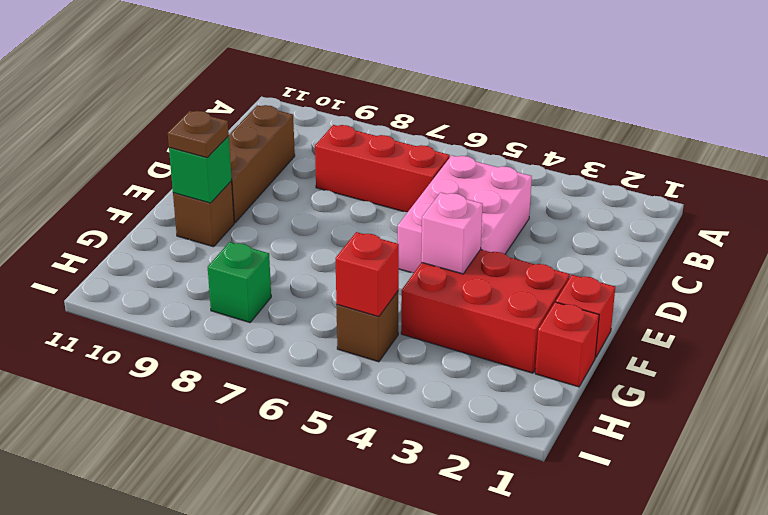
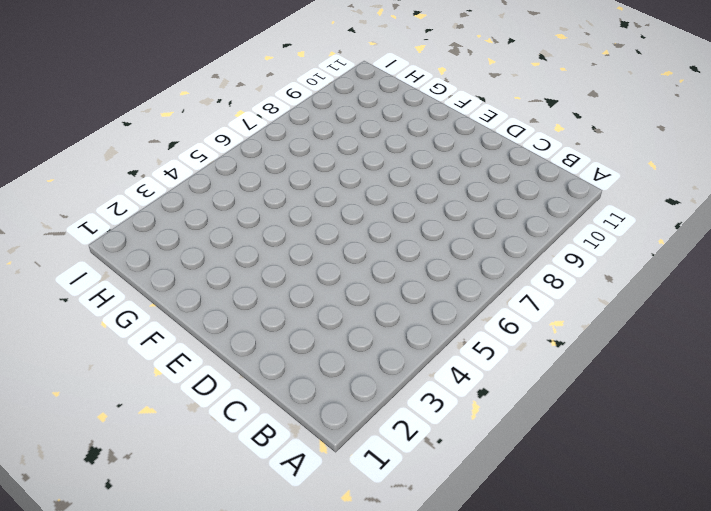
none -> pink 2x3 brick [398,155,532,273]
none -> red 1x3 brick [315,125,450,212]
none -> brown 1x3 brick [229,105,295,223]

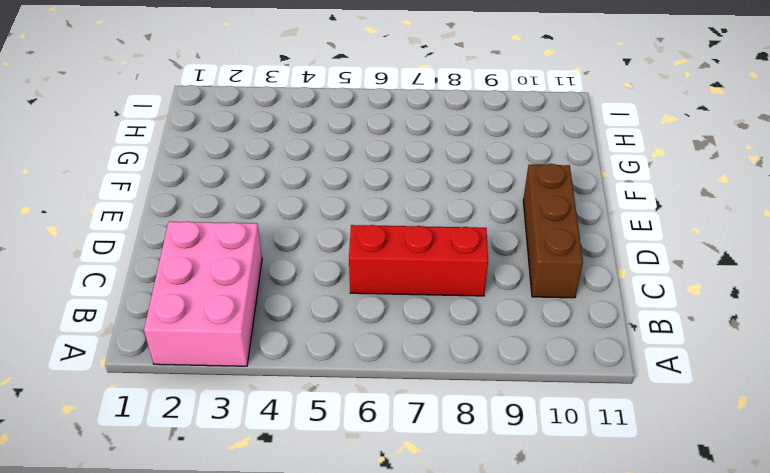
pink 2x3 brick [144,221,262,366] -> pink 2x3 brick moved to [398,155,532,273]
none -> red 1x1 brick [556,275,615,358]
none -> red 2x3 brick [401,250,570,373]
none -> brown 1x1 brick [173,181,234,247]

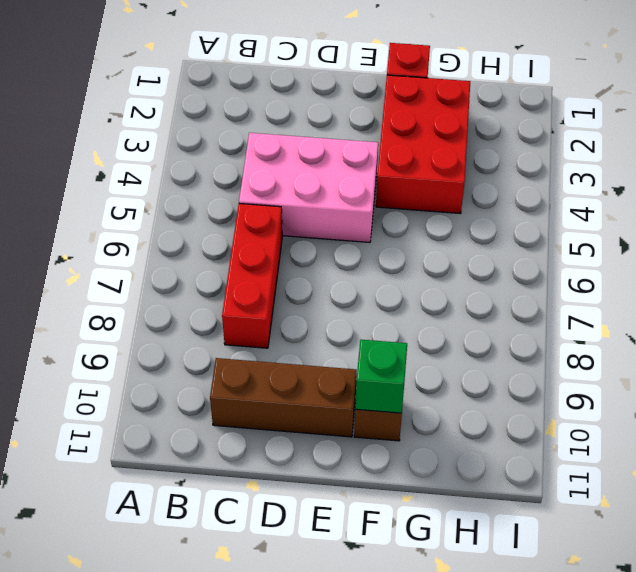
none -> red 1x1 brick [535,302,599,387]
none -> brown 1x1 brick [336,292,398,362]
none -> green 1x1 brick [208,242,271,323]

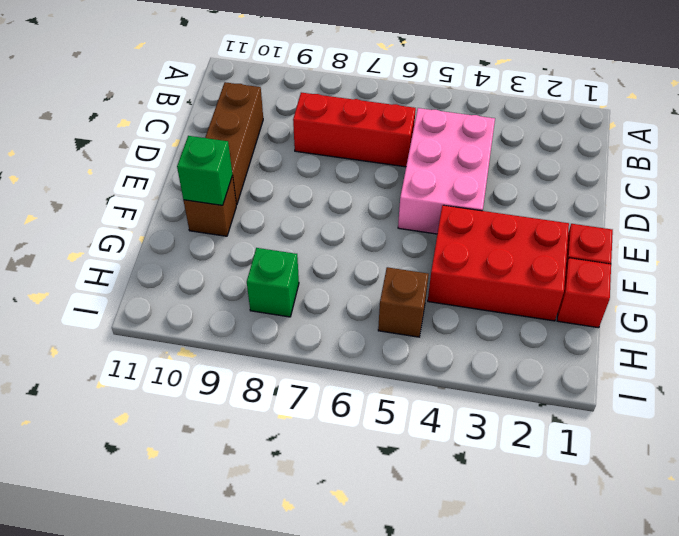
none -> pink 1x1 brick [421,192,483,274]
none -> red 1x1 brick [335,232,399,317]
none -> brown 1x1 plate [168,111,229,158]

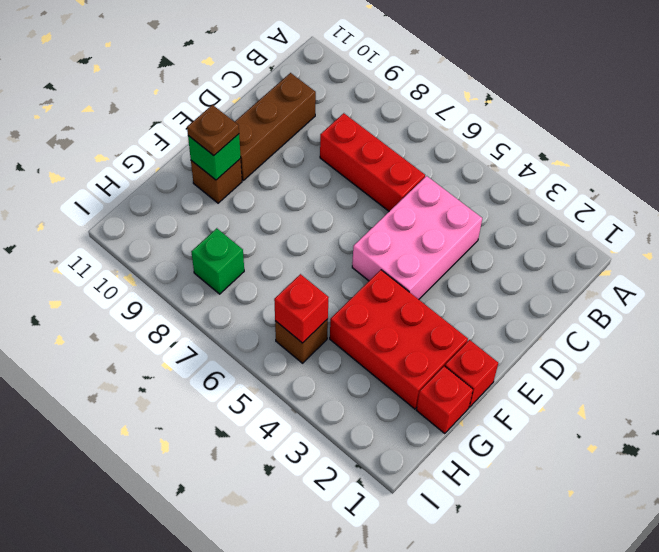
none -> pink 1x1 brick [421,192,483,274]

